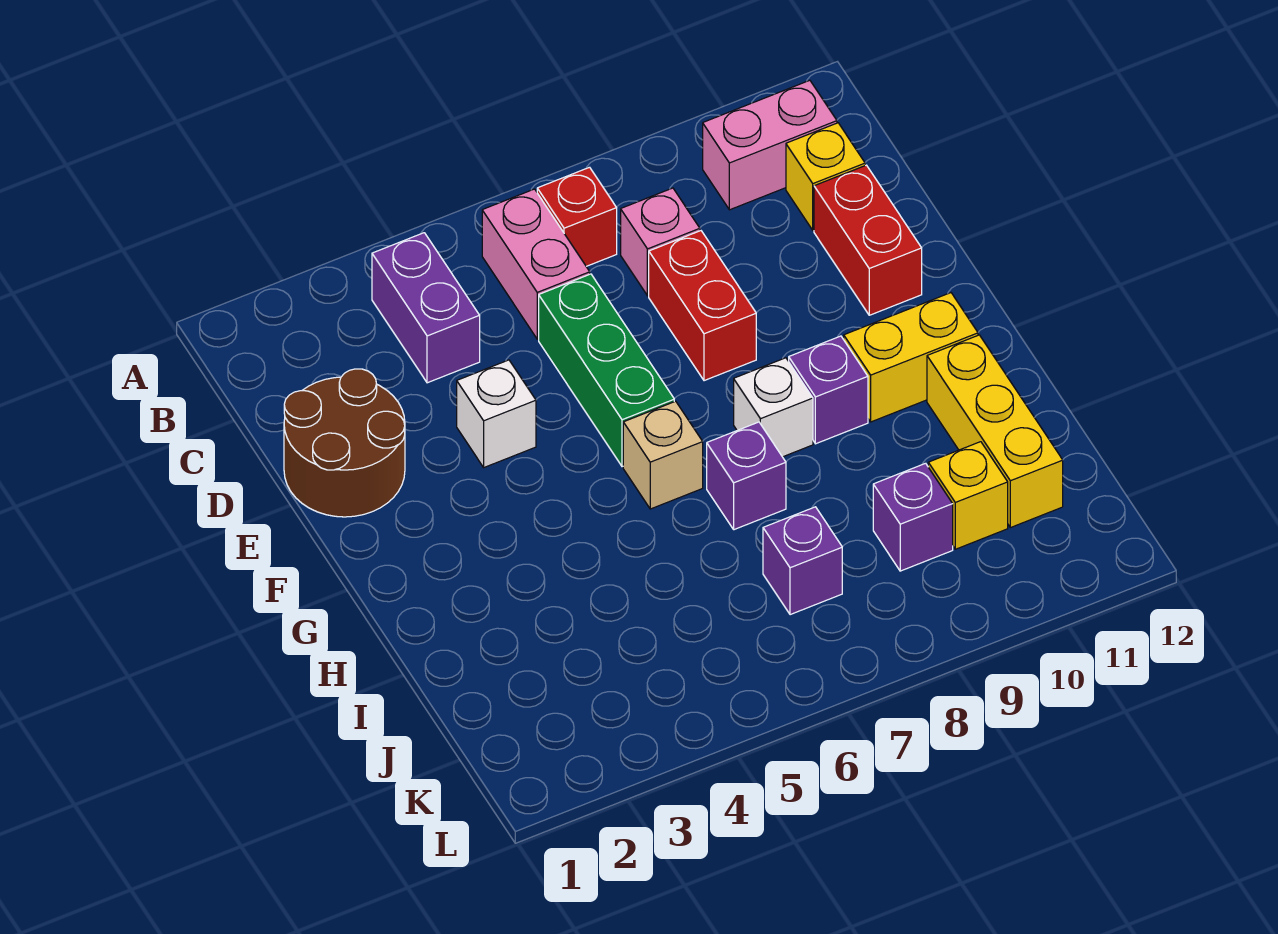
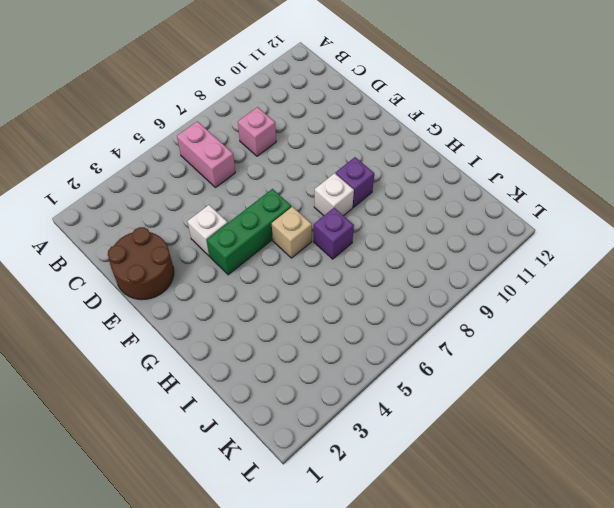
green 1x3 brick [207,189,291,275] -> green 1x3 brick turned to [539,274,674,467]
none -> purple 1x2 brick [372,233,480,383]
none -> red 1x1 brick [537,167,617,266]
none -> pink 1x2 brick [703,80,837,210]

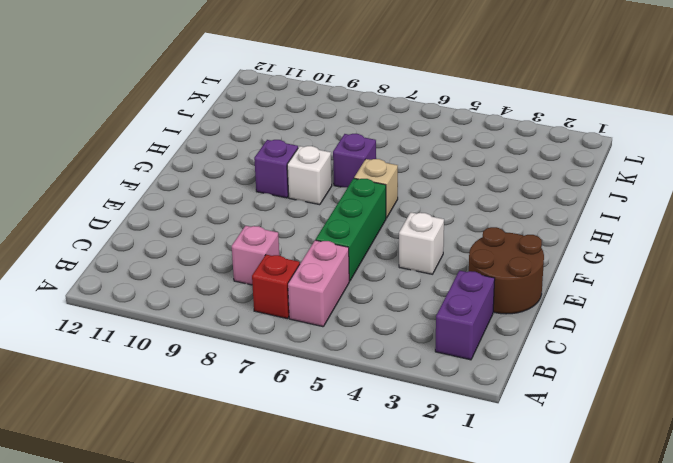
purple 1x2 brick [435,271,495,360] -> purple 1x2 brick moved to [372,233,480,383]
none -> pink 1x2 brick [703,80,837,210]
none -> yellow 1x1 brick [786,123,865,230]
none -> red 1x2 brick [649,231,756,381]

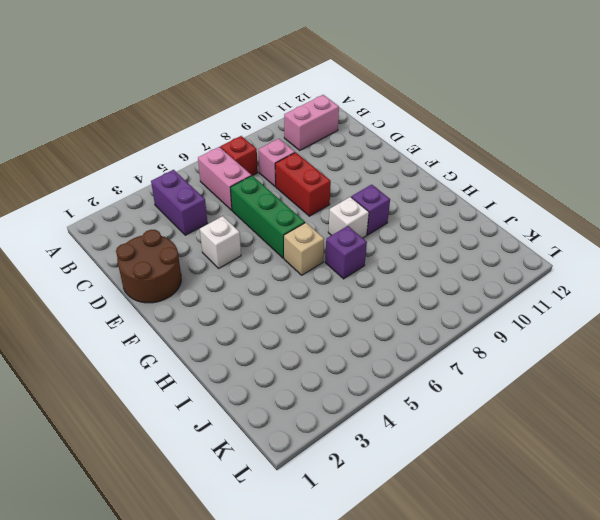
none -> yellow 1x1 brick [786,123,865,230]
none -> red 1x2 brick [814,165,922,315]
none -> yellow 1x2 brick [844,293,978,422]

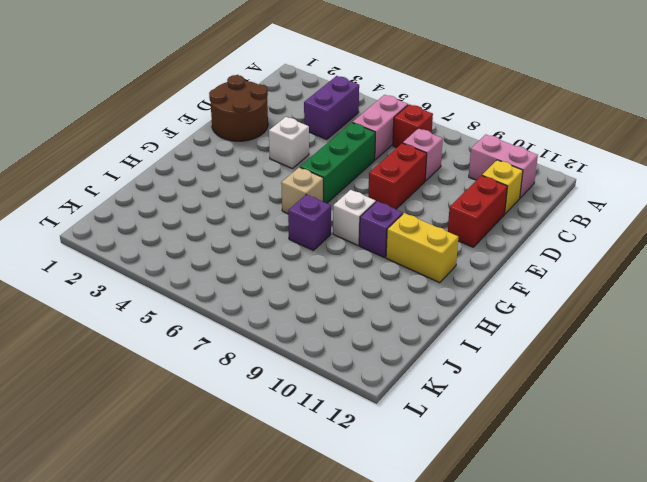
none -> yellow 1x3 brick [927,335,1063,528]
none -> purple 1x1 brick [763,507,842,615]
none -> purple 1x1 brick [873,463,953,571]

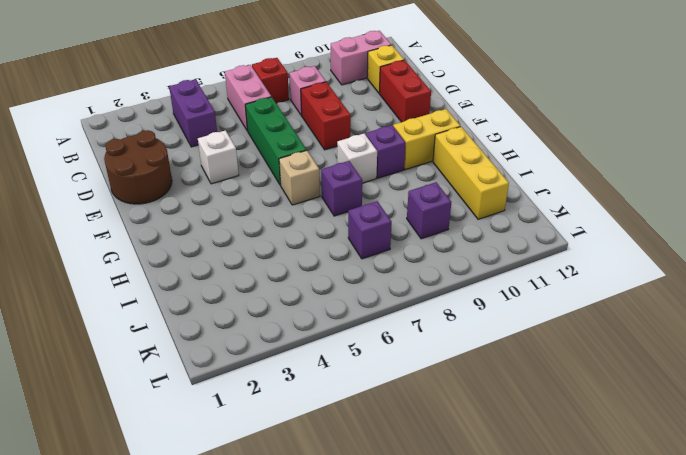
none -> yellow 1x1 brick [928,442,1008,549]

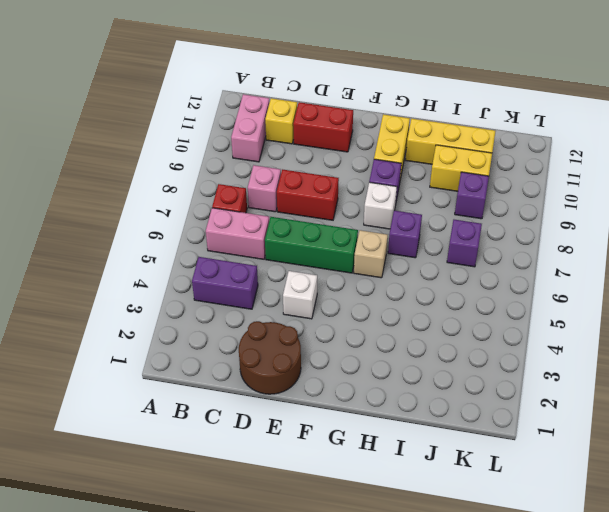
yellow 1x2 brick [430,145,492,191] -> yellow 1x1 brick [928,442,1008,549]

